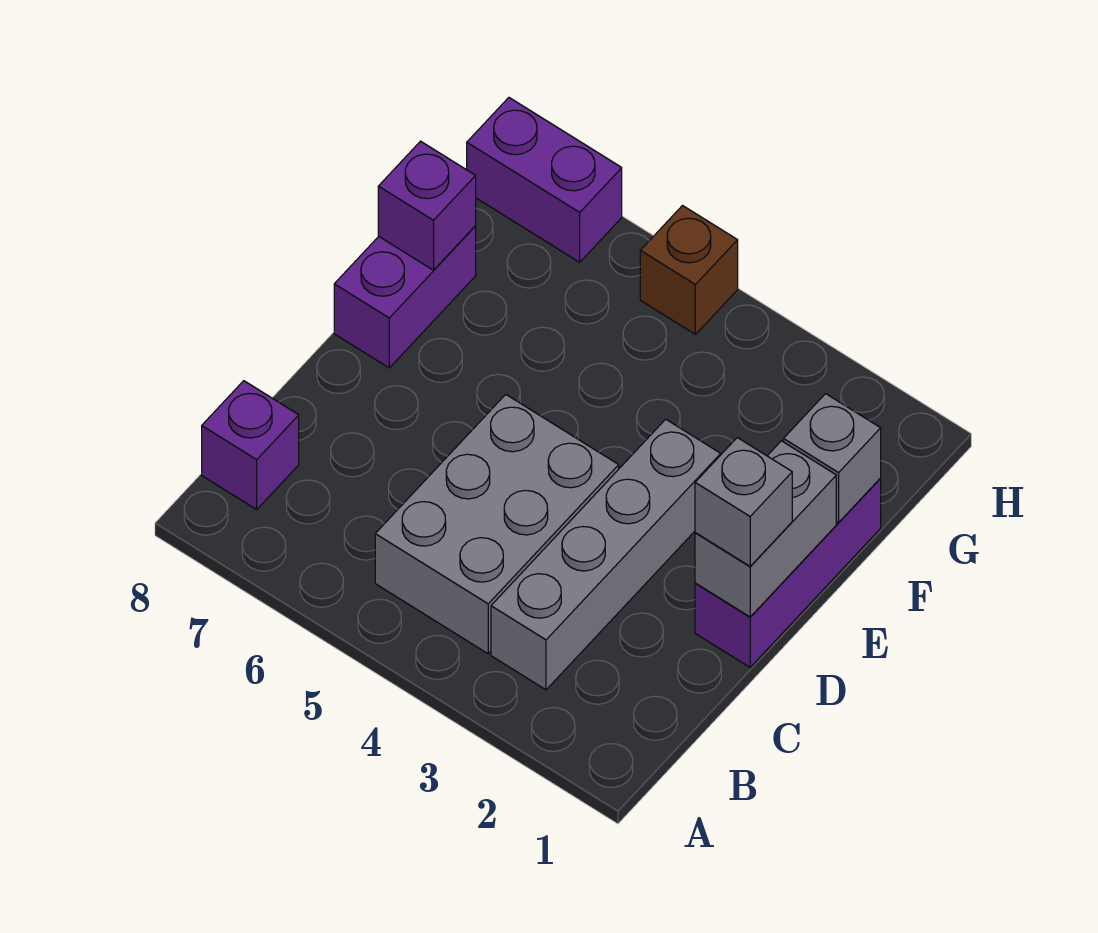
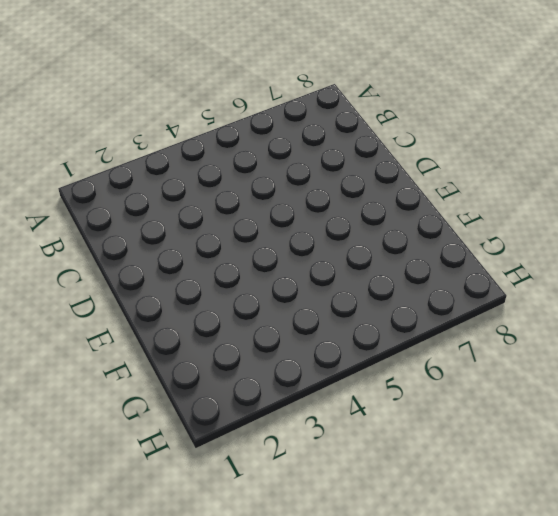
none -> grey 1x4 brick [491,419,721,690]
none -> grey 2x3 brick [375,395,619,654]

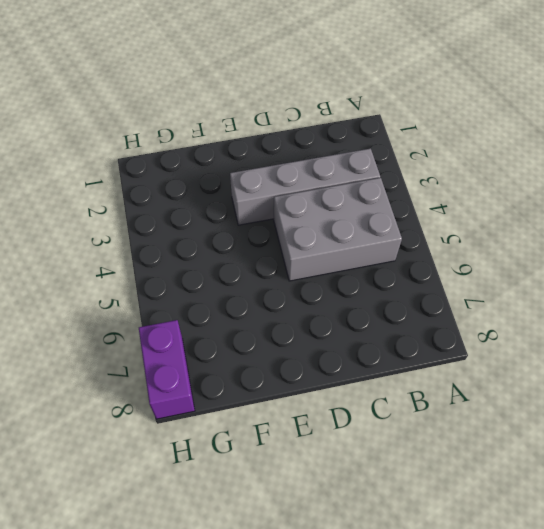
none -> purple 1x1 brick [202,381,299,509]
none -> purple 1x3 brick [695,479,881,667]

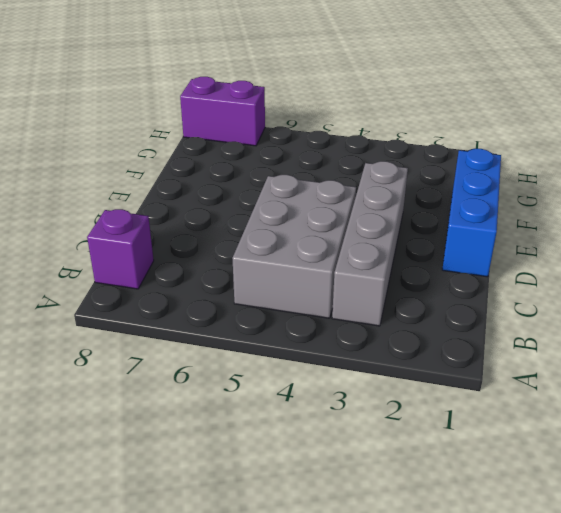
blue 1x3 brick [442,149,501,277] -> purple 1x3 brick [695,479,881,667]
none -> purple 1x2 brick [334,226,476,368]
none -> brown 1x1 brick [640,206,738,334]

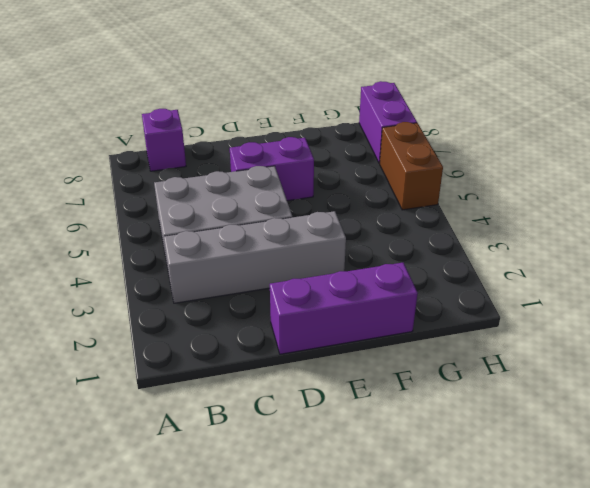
purple 1x2 brick [230,137,314,201] -> purple 1x2 brick moved to [334,226,476,368]
brown 1x2 brick [380,122,443,210] -> brown 1x1 brick [640,206,738,334]
none -> grey 1x2 brick [695,441,836,617]
none -> grey 1x1 brick [784,394,881,523]

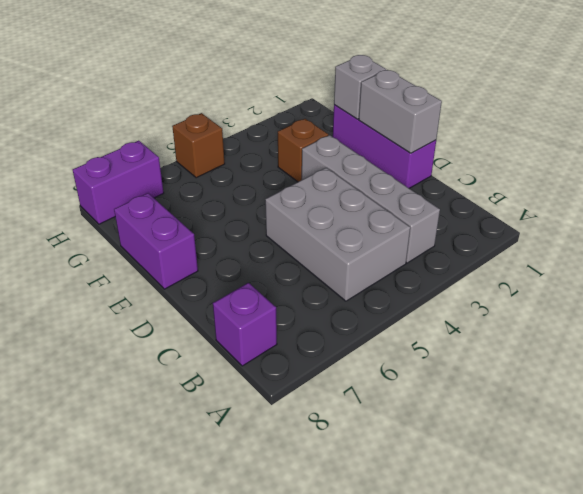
brown 1x1 brick [278,119,328,182] -> none
none -> purple 1x1 brick [378,141,476,270]
none -> grey 1x1 brick [695,438,792,566]

